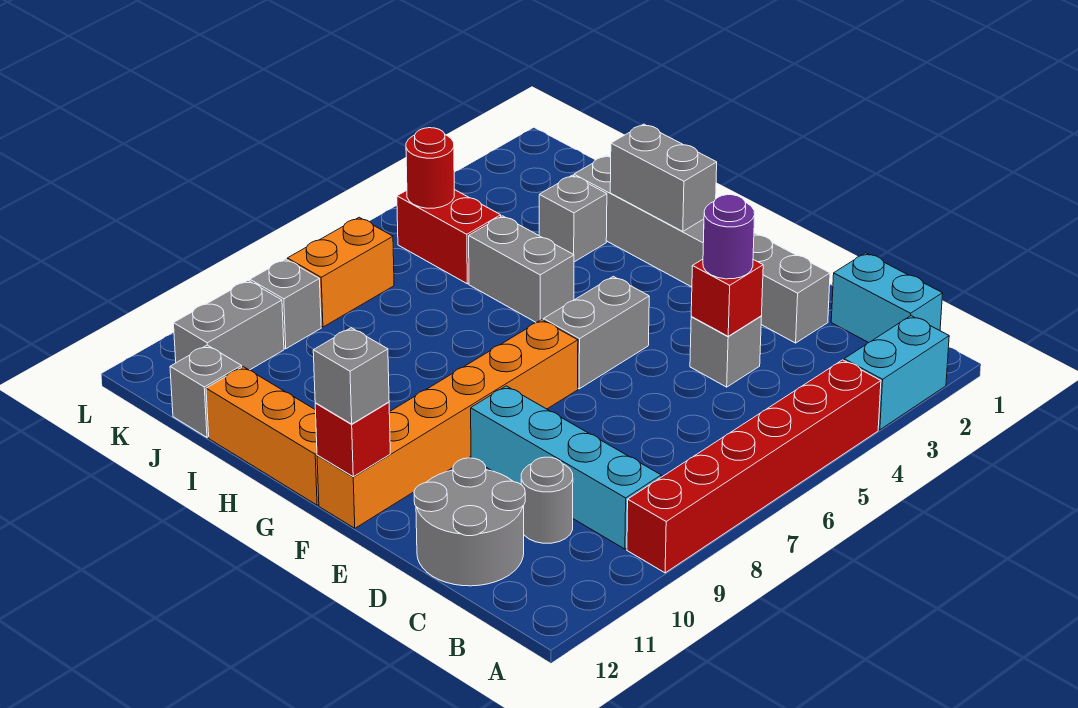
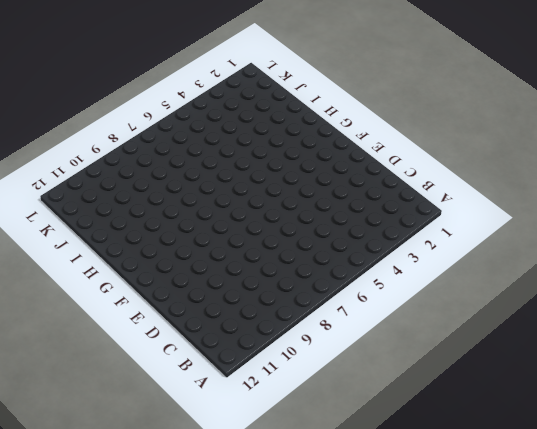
none -> cyan 1x2 brick [844,316,949,430]
none -> red 1x6 brick [627,360,881,573]
none -> cyan 1x2 brick [831,253,943,343]

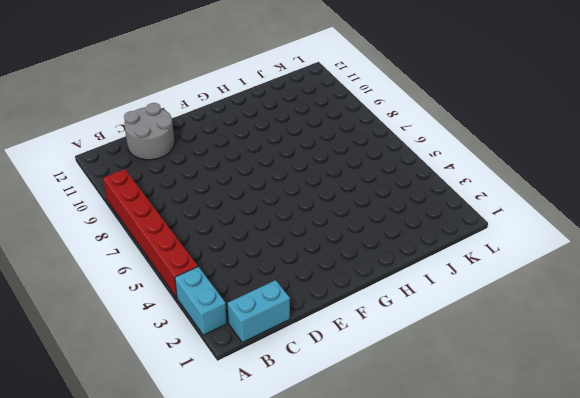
none -> cyan 1x4 brick [471,386,661,549]
none -> grey 1x1 round brick [521,457,573,543]
none -> grey 1x6 brick [574,155,830,343]

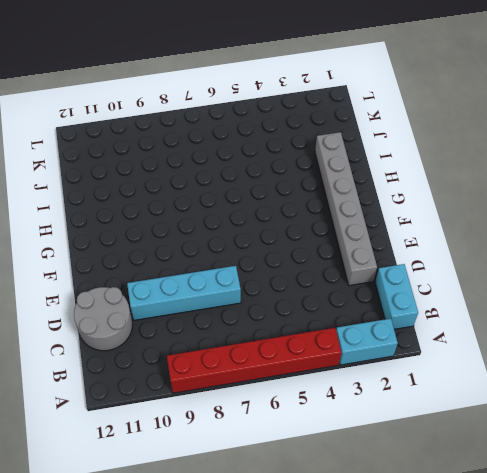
cyan 1x4 brick [127,266,241,320] -> cyan 1x4 brick turned to [471,386,661,549]
none -> grey 1x1 round brick [521,457,573,543]
none -> grey 1x1 brick [690,316,762,387]
none -> grey 1x2 brick [543,276,649,389]

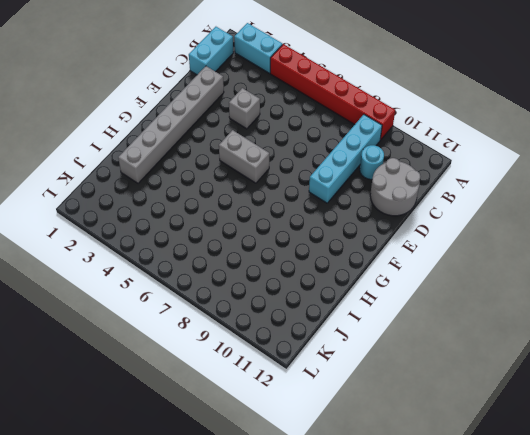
cyan 1x1 round brick [360,145,384,179] -> grey 1x1 round brick [521,457,573,543]
none -> orange 1x6 brick [317,320,578,528]
none -> orange 1x3 brick [206,367,319,505]
none -> grey 1x2 brick [469,216,574,323]

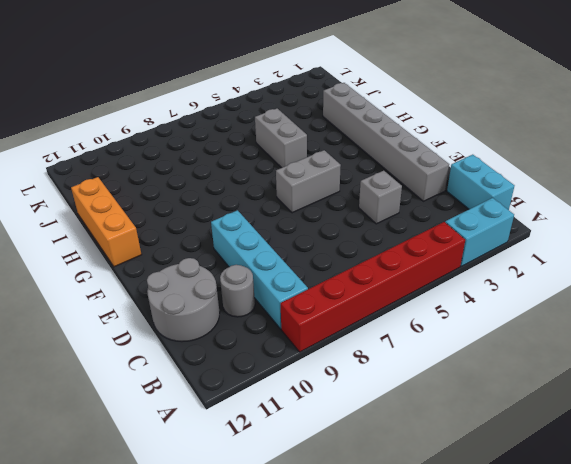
none -> orange 1x6 brick [317,320,578,528]
none -> grey 1x1 brick [539,175,607,262]
none -> red 1x2 brick [397,190,501,284]

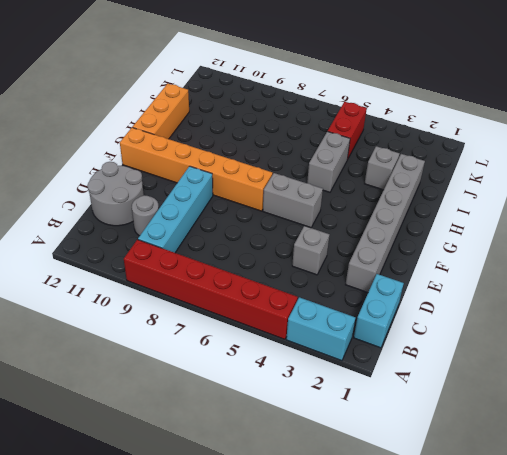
none -> grey 1x1 brick [170,345,242,437]
none -> orange 1x2 brick [287,217,394,327]
none -> grey 1x1 brick [250,259,321,349]

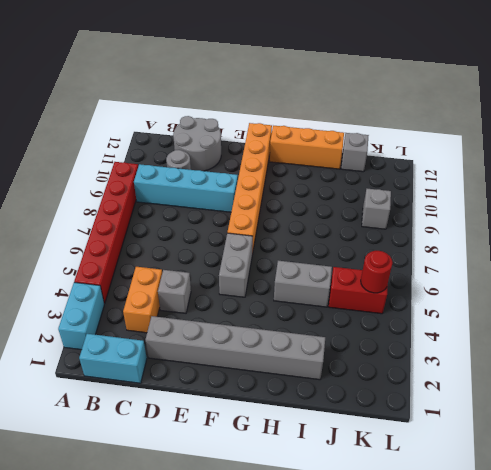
orange 1x2 brick [123,267,162,333] -> orange 1x2 brick moved to [287,217,394,327]
none -> grey 1x1 brick [539,175,607,262]
none -> grey 1x2 brick [174,281,284,370]
none -> red 1x1 brick [691,259,763,336]

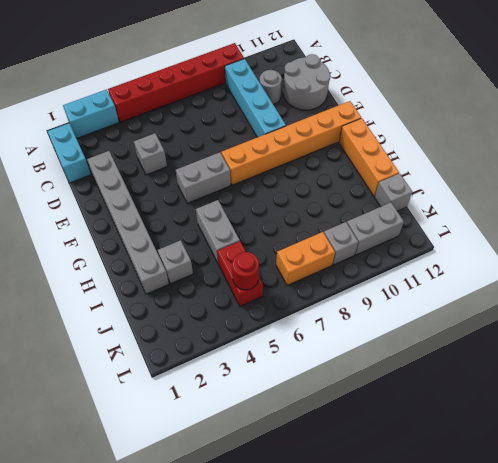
none -> red 1x1 brick [691,259,763,336]
none -> red 1x1 brick [315,402,390,477]
none -> grey 1x2 brick [610,124,717,231]

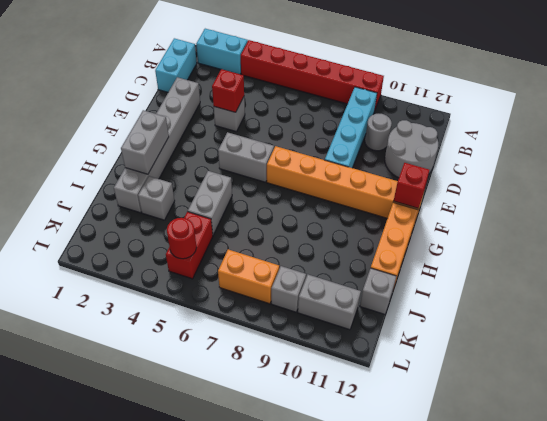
none -> purple 1x1 round brick [703,195,755,279]
none -> grey 1x1 brick [313,328,389,424]

